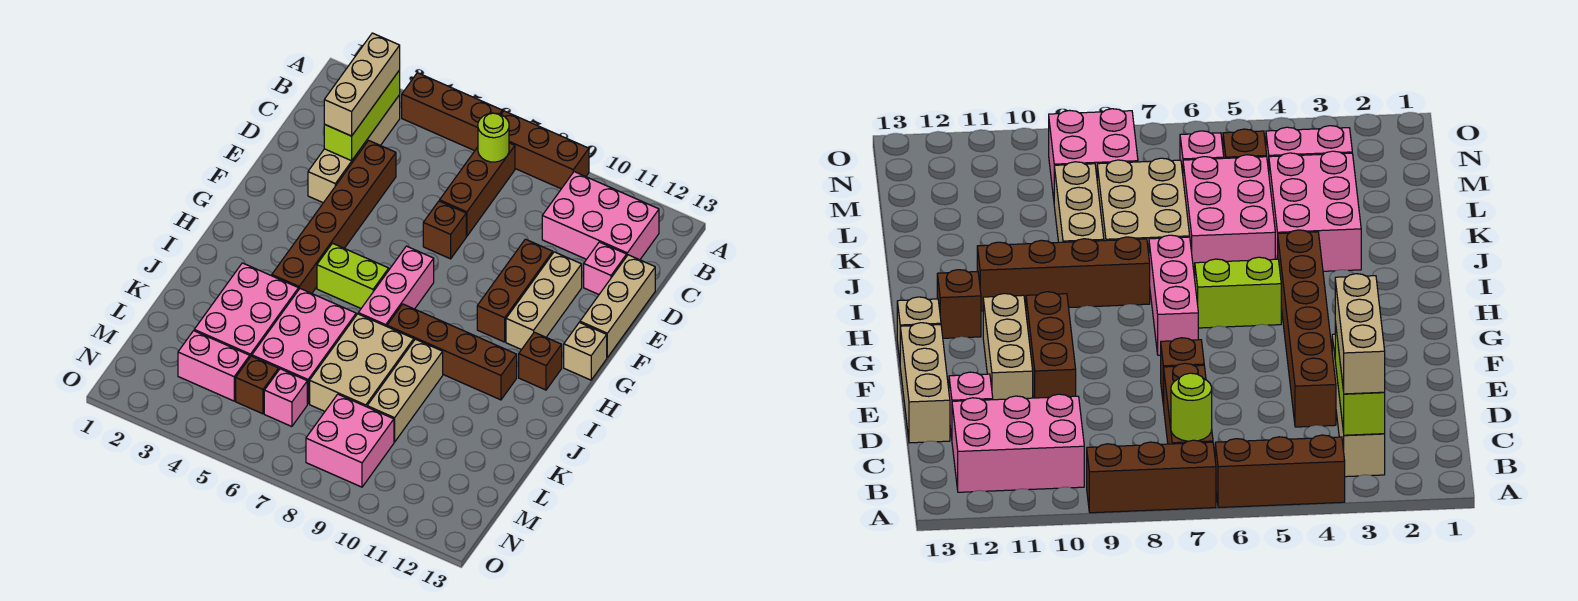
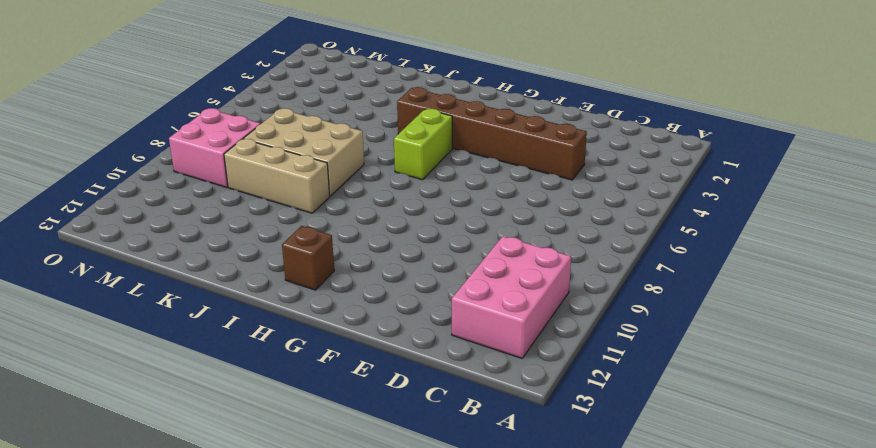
none -> brown 1x3 brick [402,73,502,151]
none -> brown 1x3 brick [501,111,589,189]
none -> tan 1x4 brick [308,95,400,203]

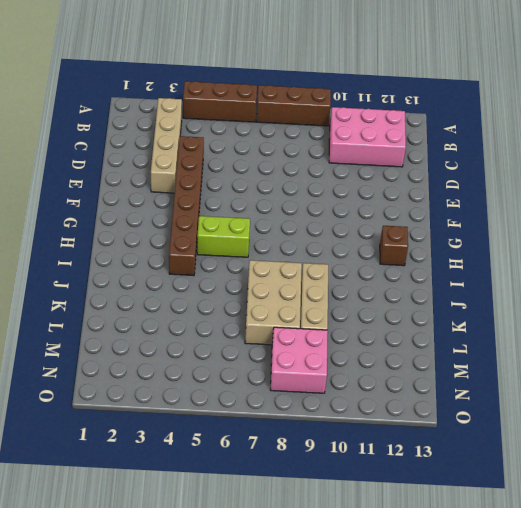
none -> brown 1x3 brick [440,143,515,236]
none -> pink 1x1 brick [584,242,627,294]
none -> tan 1x3 brick [580,255,655,357]

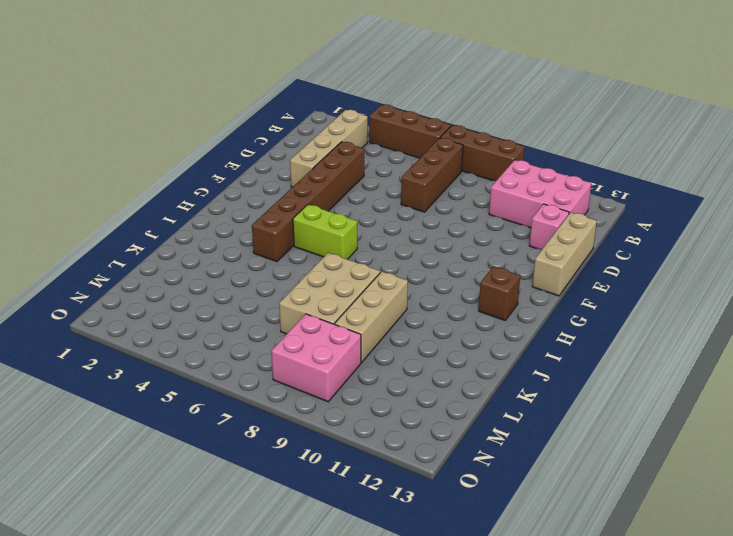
none -> brown 1x1 brick [423,201,466,259]
none -> brown 1x3 brick [477,239,553,342]
none -> tan 1x3 brick [506,252,582,350]

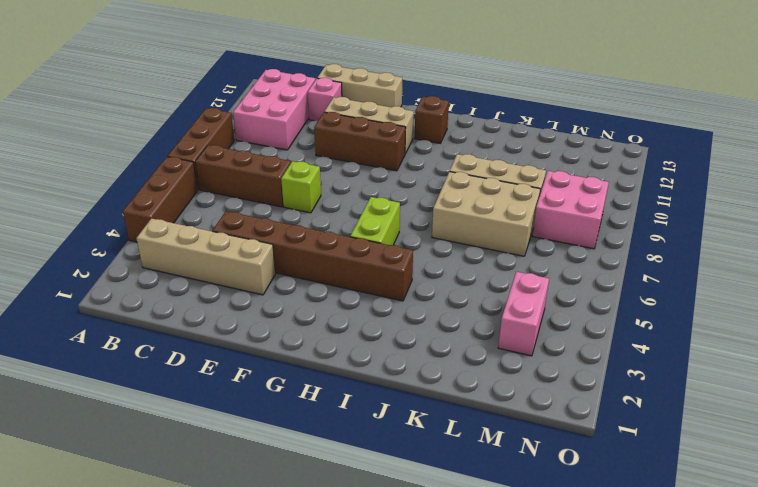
lime 1x1 brick [281,161,321,213] -> brown 1x1 brick [423,201,466,259]
none -> pink 1x3 brick [358,246,434,326]
none -> tan 1x1 brick [564,322,607,380]
none -> brown 1x4 brick [387,304,517,400]

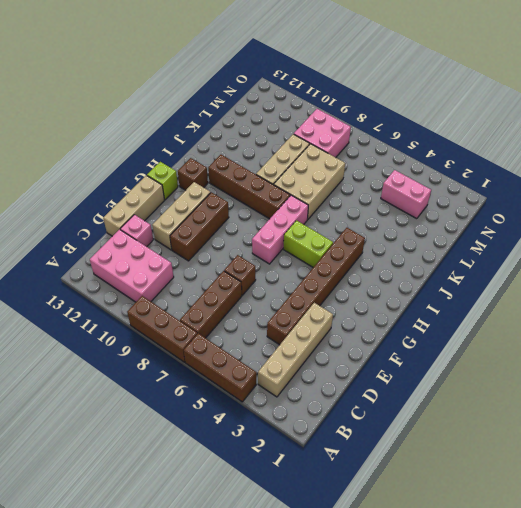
lime 1x1 brick [147,162,178,200] -> tan 1x1 brick [564,322,607,380]
none -> pink 2x3 brick [194,263,298,357]
none -> pink 2x3 brick [252,289,356,404]
none -> brown 1x1 brick [236,356,279,414]

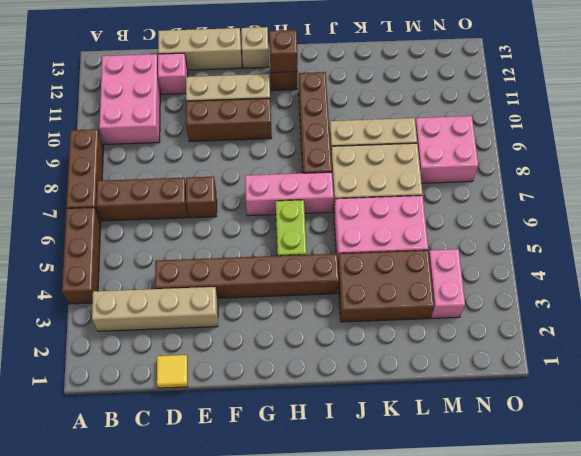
yellow 1x1 tile [157,355,188,388] -> none
brown 1x1 brick [269,30,298,73] -> brown 1x1 brick moved to [236,356,279,414]
brown 2x3 brick [338,250,434,322] -> pink 2x3 brick [194,263,298,357]
none -> pink 1x1 brick [264,369,307,427]
none -> lime 1x3 brick [324,70,400,161]
none -> lime 1x1 round brick [478,113,509,162]

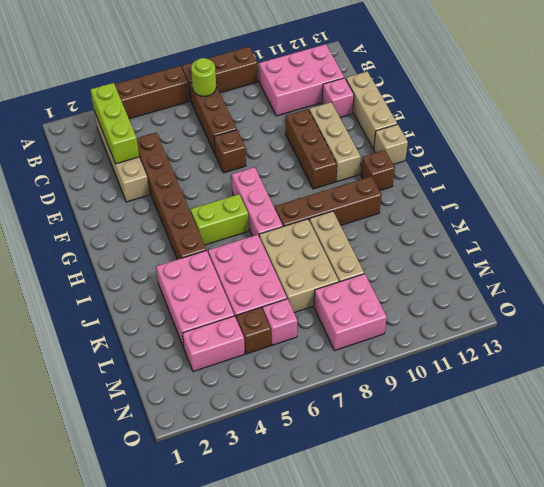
none -> tan 1x3 brick [324,33,400,136]

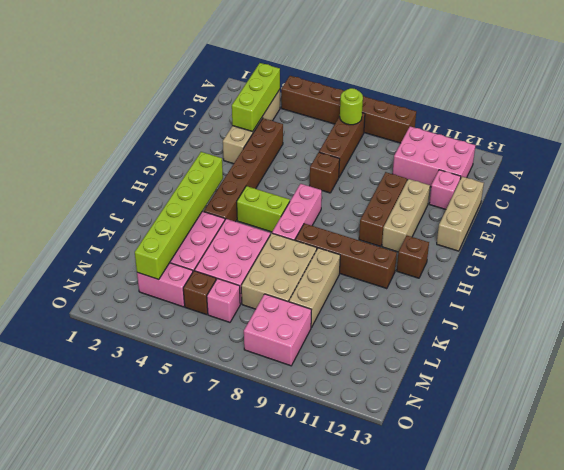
lime 1x6 brick [135,152,223,279] -> none
none -> tan 1x1 brick [564,322,607,380]
none -> tan 1x3 brick [324,33,400,136]

